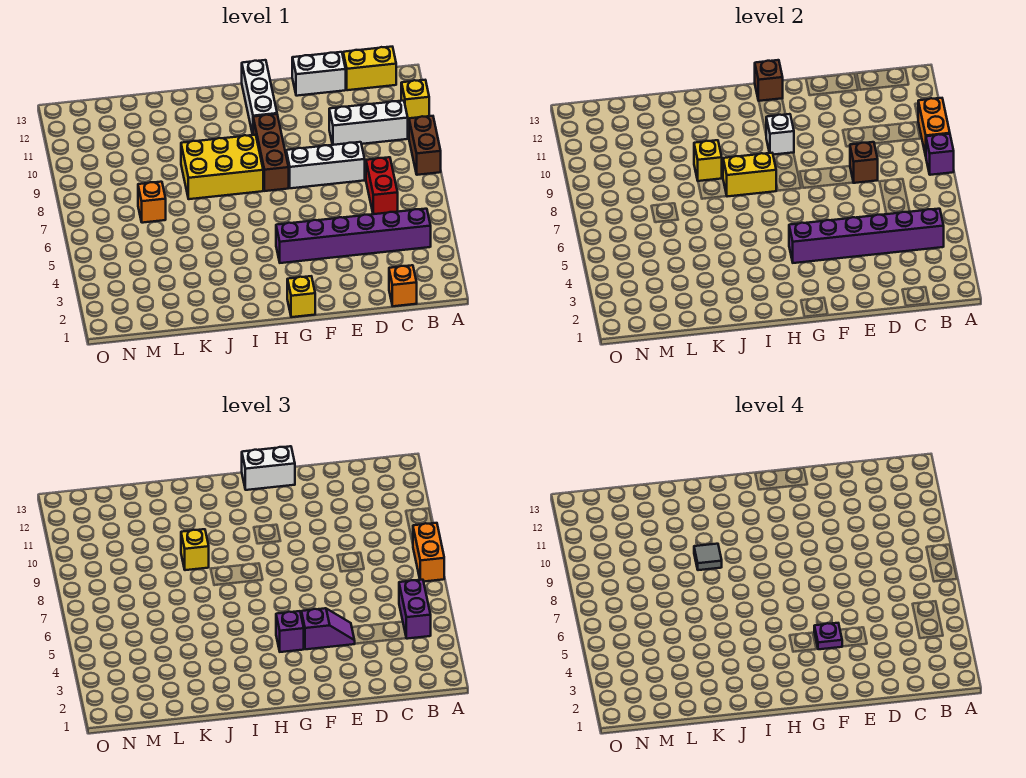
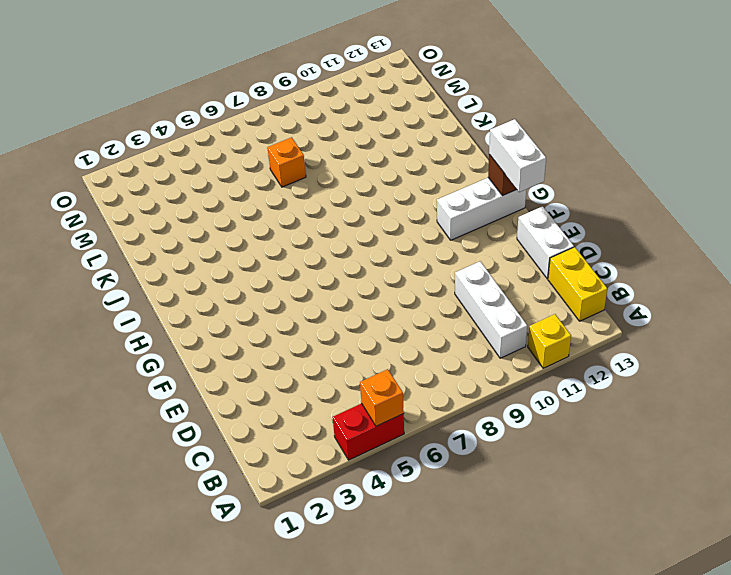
red 1x2 brick [333,403,404,460] -> red 1x2 brick moved to [366,157,398,214]
orange 1x1 brick [360,369,404,426] -> orange 1x1 brick moved to [389,265,417,306]
none -> brown 1x2 brick [409,116,441,175]
none -> purple 1x6 brick [276,209,431,263]
none -> white 1x3 brick [286,142,365,188]
none -> yellow 1x1 brick [287,276,315,317]

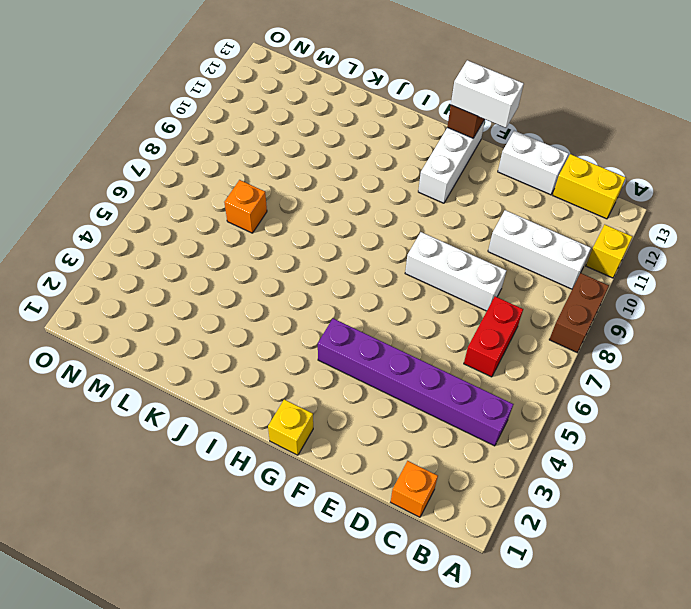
none -> brown 1x3 brick [253,114,289,191]
none -> yellow 2x3 brick [181,135,263,199]
none -> purple 1x1 brick [926,134,954,175]
none -> orange 1x2 brick [918,98,950,156]

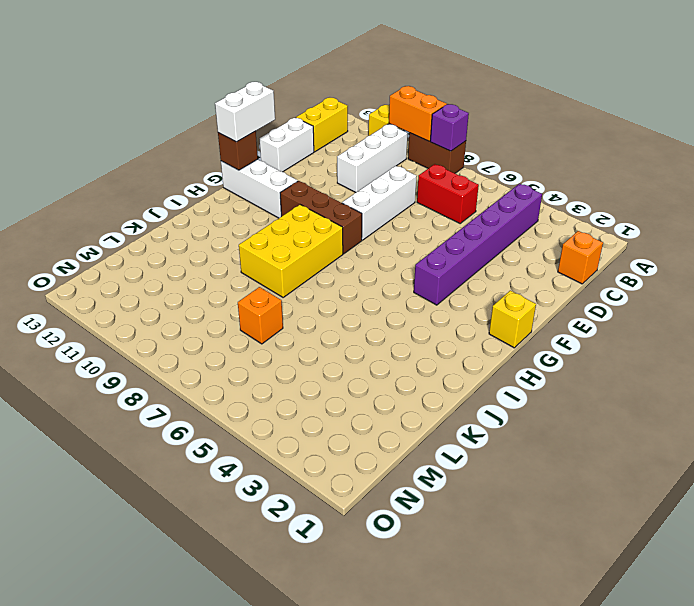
none -> purple 1x6 brick [789,209,944,263]
none -> brown 1x1 brick [850,142,878,183]
none -> white 1x1 brick [766,114,794,155]
none -> yellow 1x2 brick [723,153,776,197]

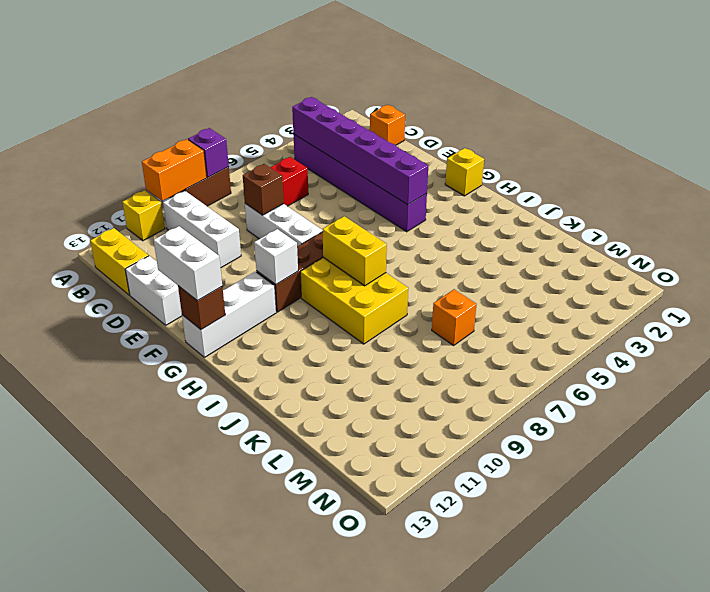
none -> yellow 1x1 brick [694,140,722,181]
none -> orange 1x2 brick [413,523,444,582]
none -> purple 1x2 brick [399,580,431,639]
none -> purple 1x2 slope [301,608,355,649]

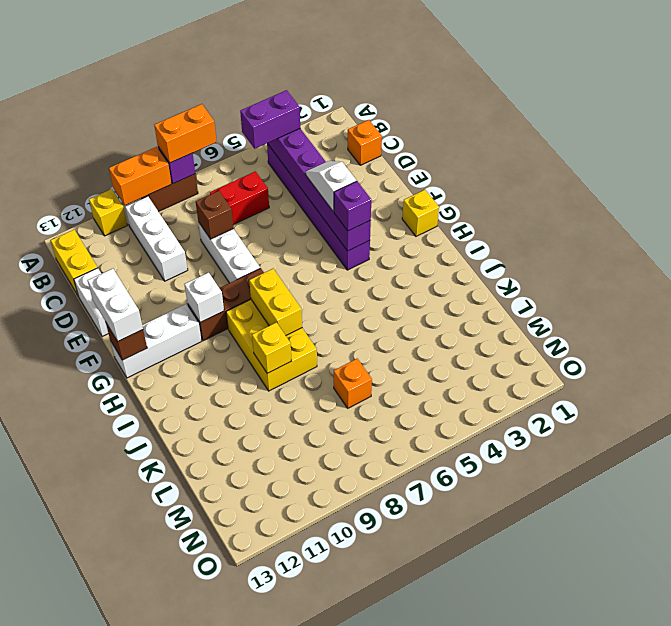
white 1x2 slope [306,161,357,212] -> purple 1x2 slope [301,608,355,649]
none -> yellow 1x1 brick [181,529,209,570]
none -> purple 1x1 plate [814,623,843,649]
none -> grey 1x1 tile [694,544,722,570]

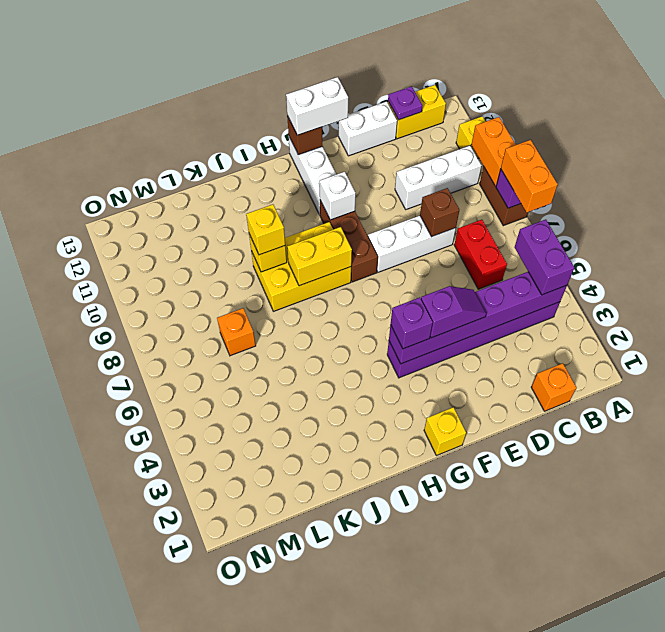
purple 1x1 plate [388,86,422,120] -> purple 1x1 plate moved to [814,623,843,649]
none -> grey 1x1 tile [694,544,722,570]

